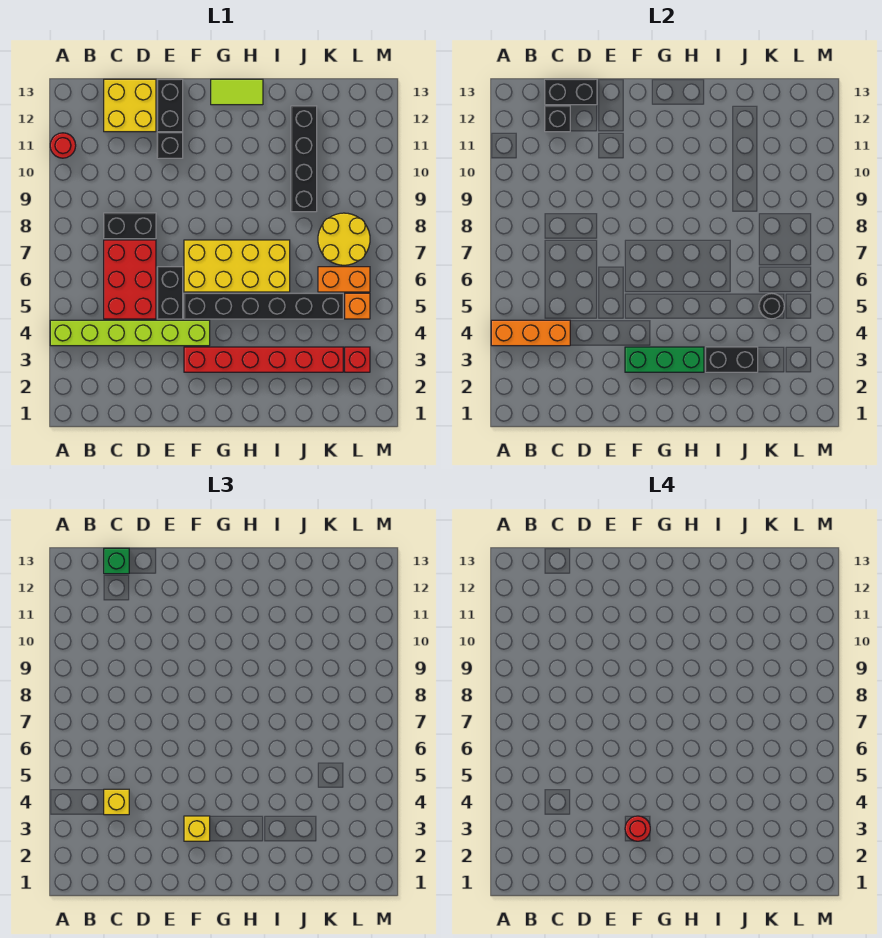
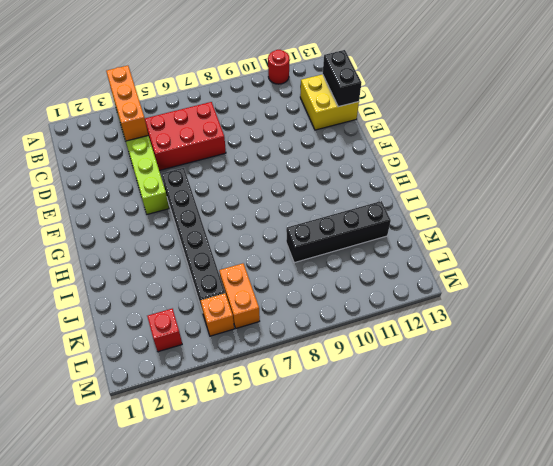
none -> black 1x2 brick [104,213,156,239]
none -> black 1x2 brick [157,267,183,319]
none -> black 1x1 brick [157,133,183,158]

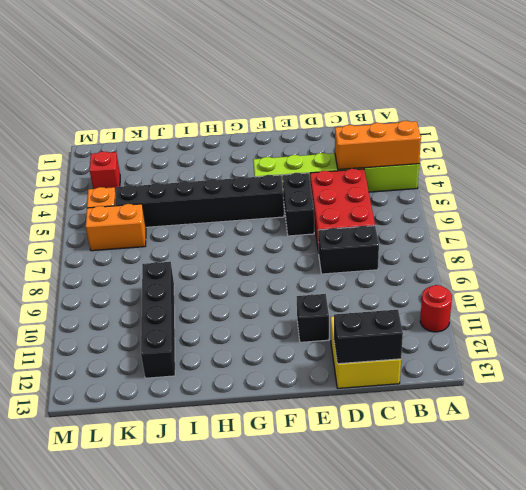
none -> black 1x2 brick [157,79,183,132]
none -> red 1x6 brick [184,347,343,372]
none -> yellow 2x4 brick [184,240,290,292]

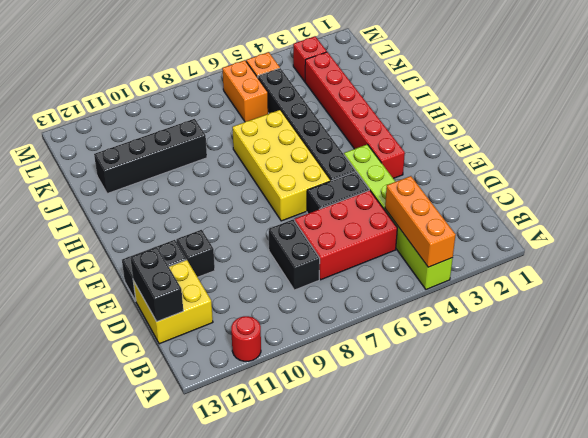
none -> lime 1x2 tile [211,79,263,105]
none -> yellow 2x2 round brick [318,213,370,265]
none -> black 1x1 brick [545,106,570,132]

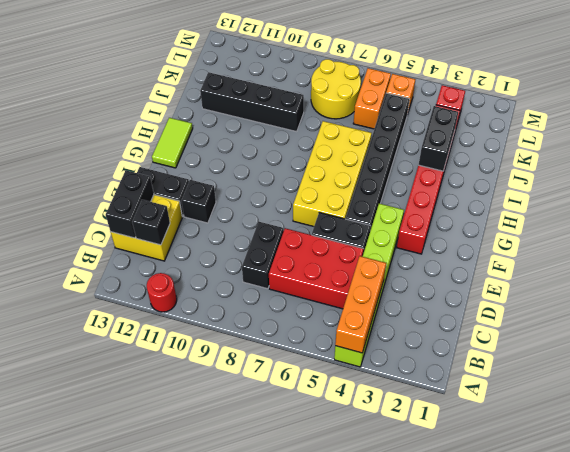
none -> green 1x3 brick [625,347,704,372]
none -> black 1x1 round brick [759,293,784,319]
none -> yellow 1x1 brick [104,789,129,815]

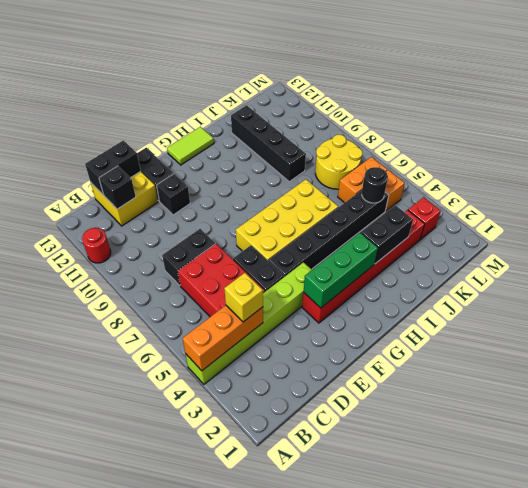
none -> green 1x1 brick [104,548,129,574]
none -> yellow 1x1 brick [184,816,210,841]
none -> red 1x1 round brick [625,816,650,841]

